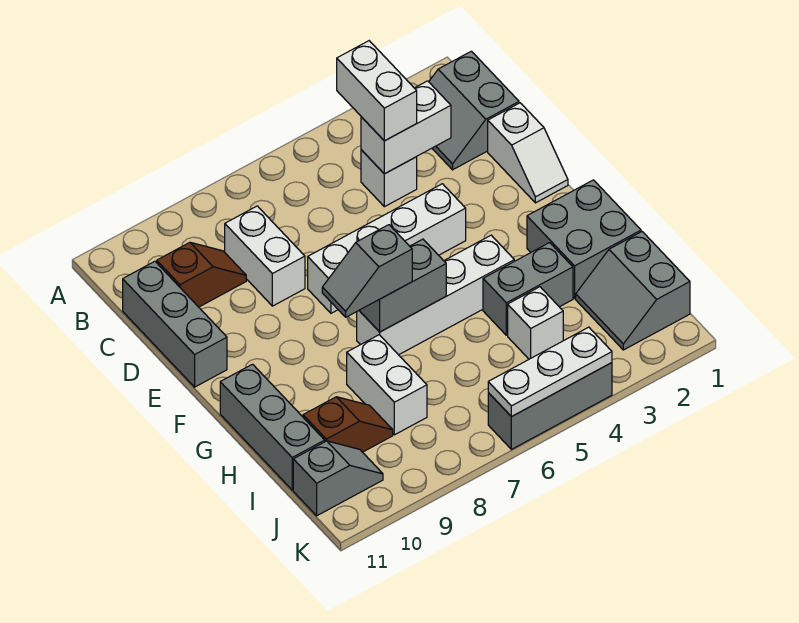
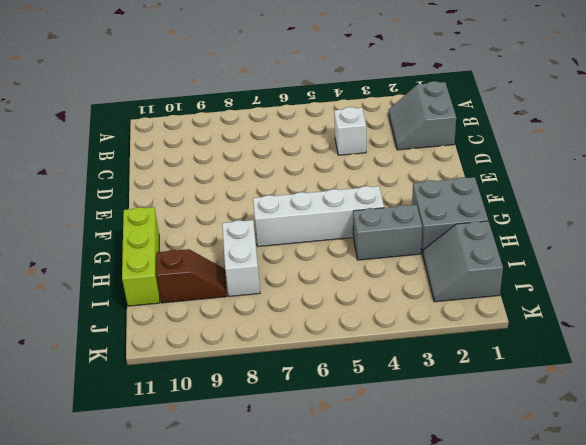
lime 1x3 brick [122,207,160,306] -> grey 1x3 brick [220,364,325,490]
none -> white 1x2 brick [225,206,305,306]
none -> brown 1x2 slope [157,242,246,307]
none -> grey 1x3 brick [123,261,227,387]

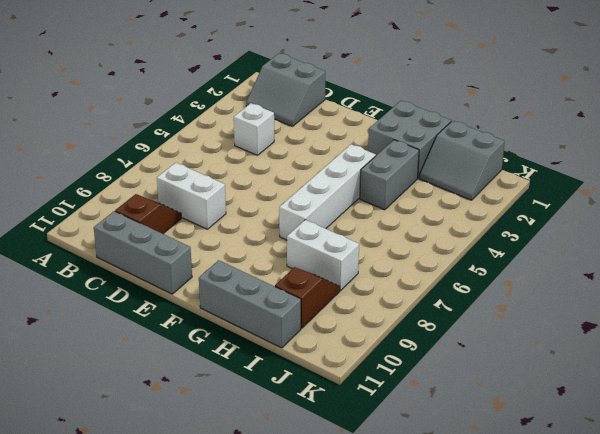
none -> white 1x2 slope [488,103,568,203]
none -> white 1x4 brick [308,184,466,313]
none -> white 1x1 brick [508,287,563,359]

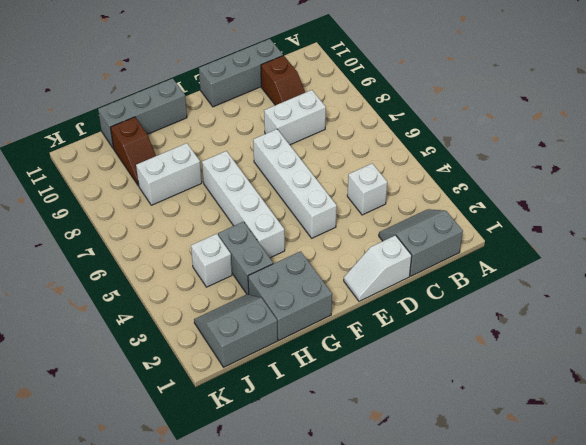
none -> grey 1x2 slope [293,441,383,516]
none -> grey 1x3 brick [488,363,612,449]
none -> white 1x2 brick [361,81,451,174]

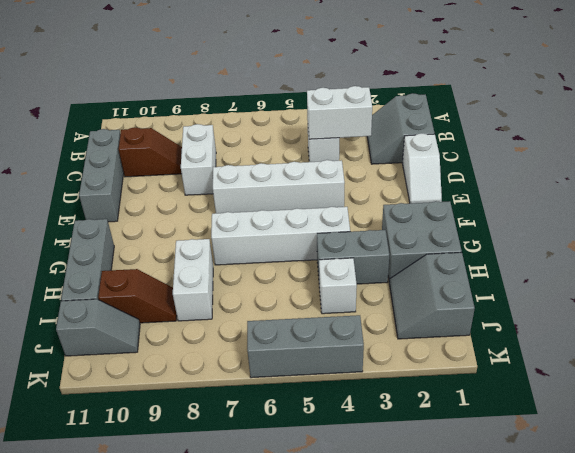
none -> grey 1x2 brick [359,239,446,332]
none -> white 1x3 plate [488,327,612,417]
none -> white 1x2 brick [337,41,417,141]

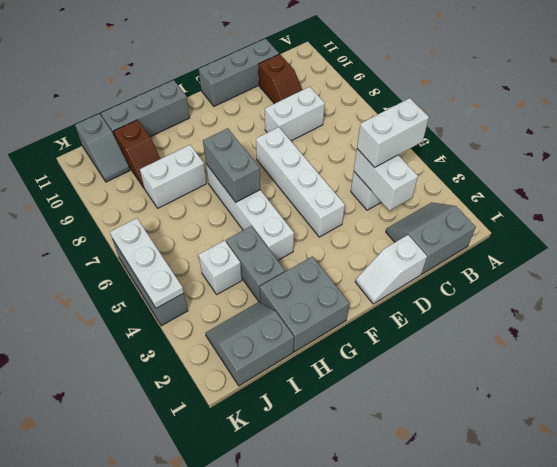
none -> grey 1x2 slope [322,225,412,317]

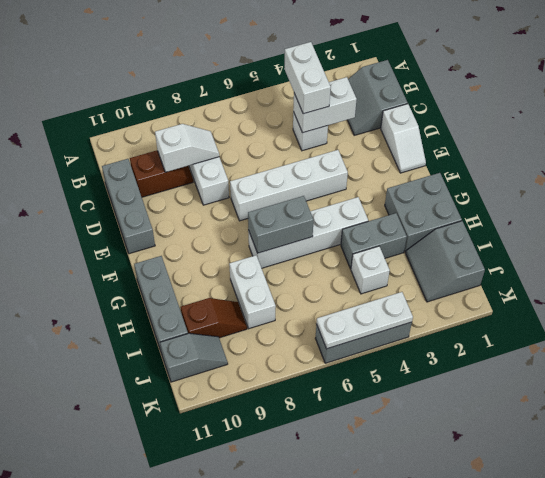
white 1x2 slope [155,124,219,172] -> none
none -> grey 1x2 slope [322,225,412,317]

